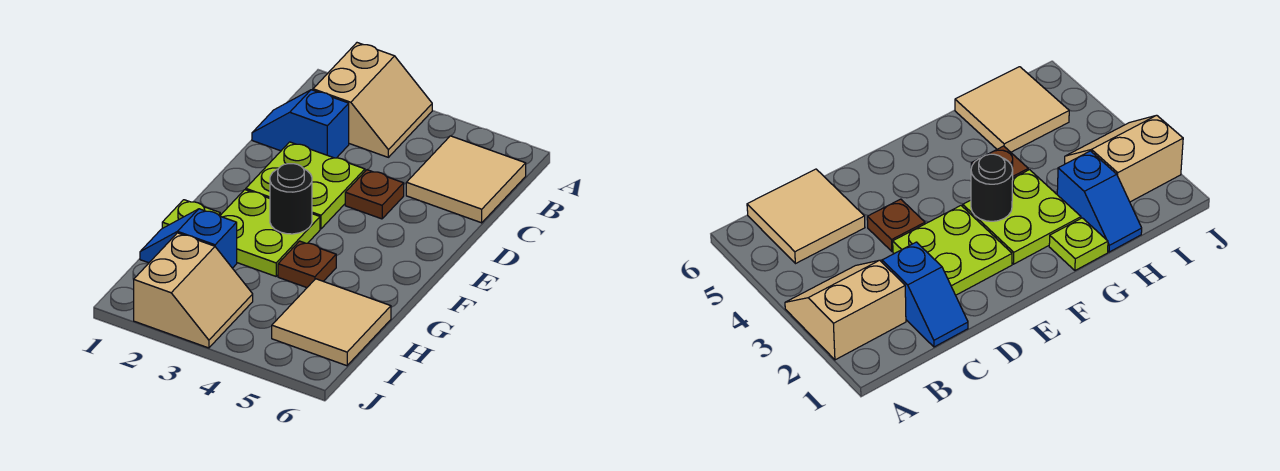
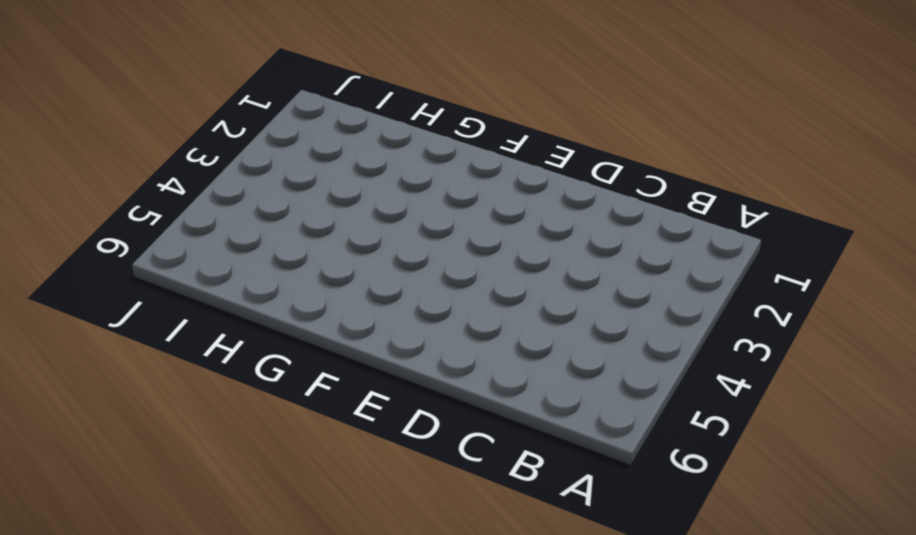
none -> tan 2x2 slope [313,43,432,157]
none -> tan 2x2 tile [406,136,526,223]
none -> blue 1x2 slope [252,90,349,158]

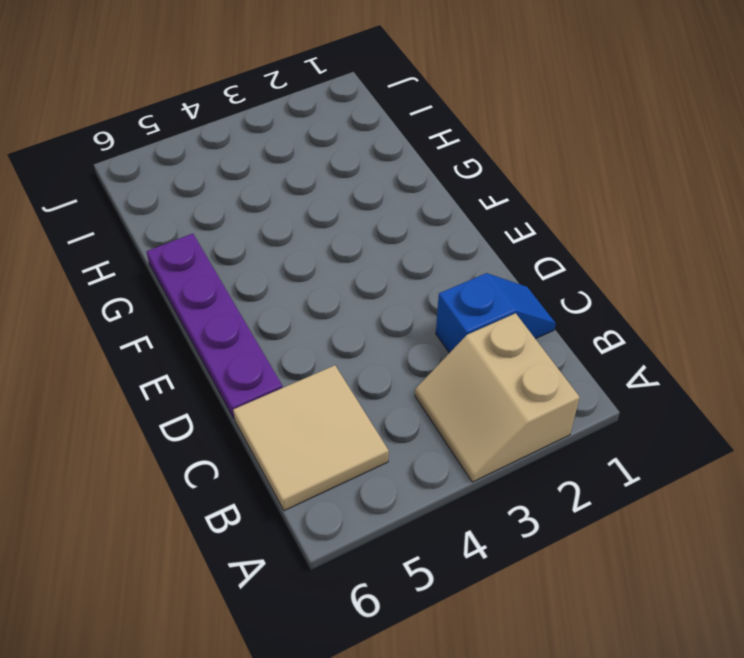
purple 1x4 plate [146,234,283,419] -> none
none -> lime 2x2 plate [245,142,365,229]
none -> brown 1x1 plate [345,170,404,219]
none -> lime 2x2 plate [220,190,320,276]

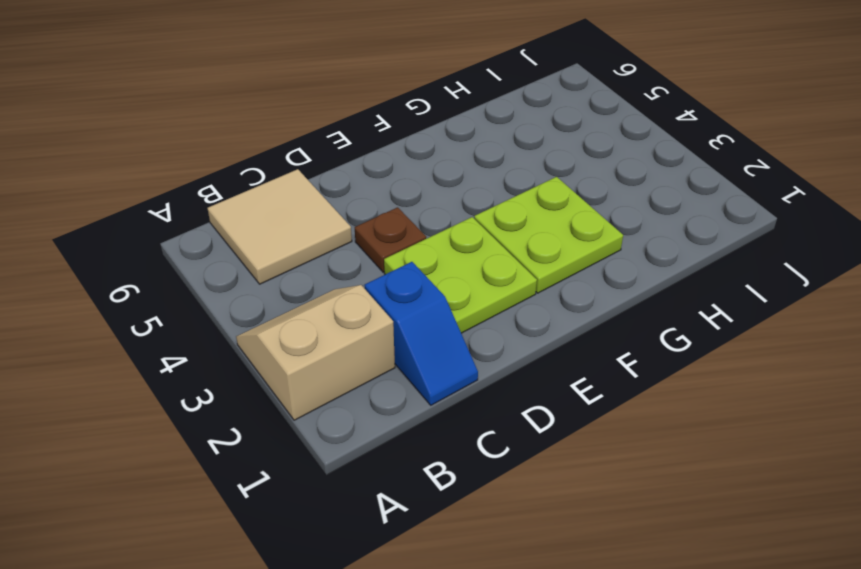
none -> lime 1x1 plate [162,200,220,228]
none -> brown 1x1 plate [278,241,336,288]
none -> blue 1x2 slope [140,209,237,268]

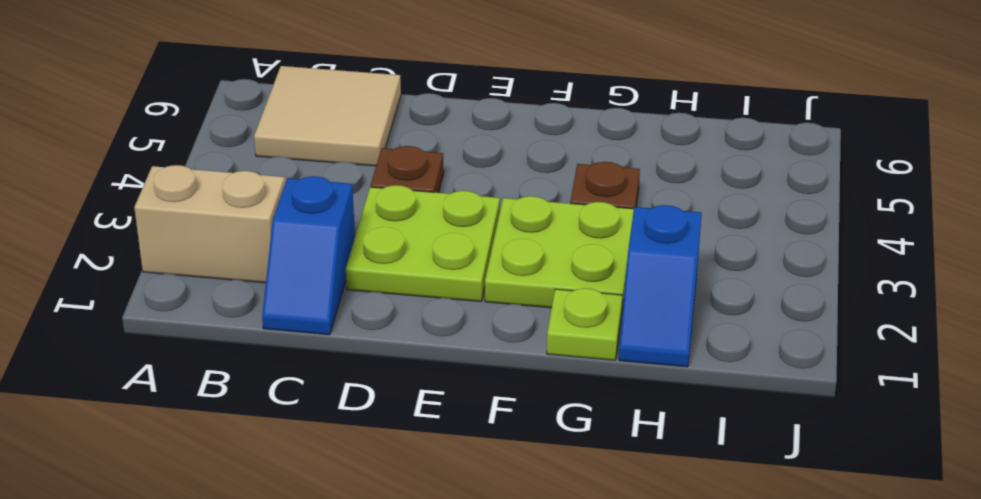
none -> tan 2x2 tile [272,279,391,366]
none -> tan 2x2 slope [134,233,253,348]
none -> black 1x1 round brick [270,164,312,234]

